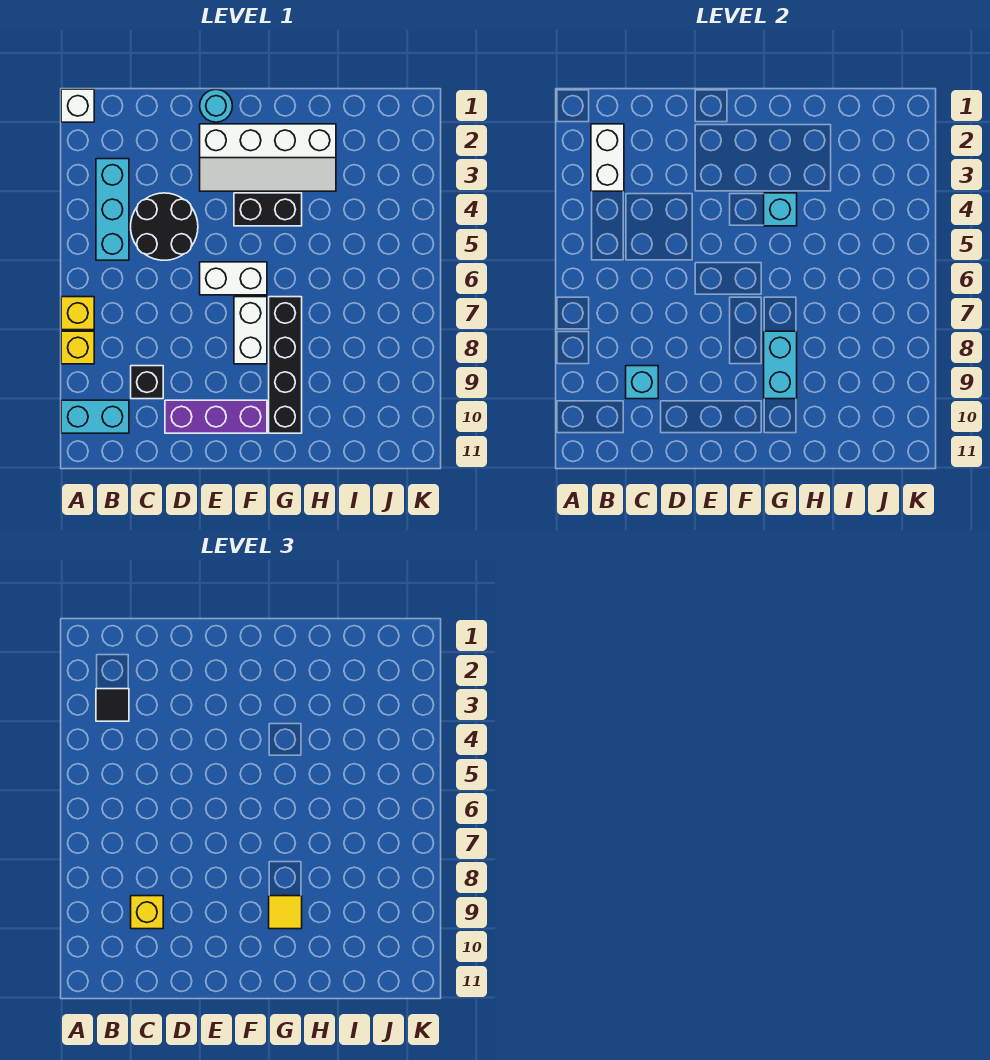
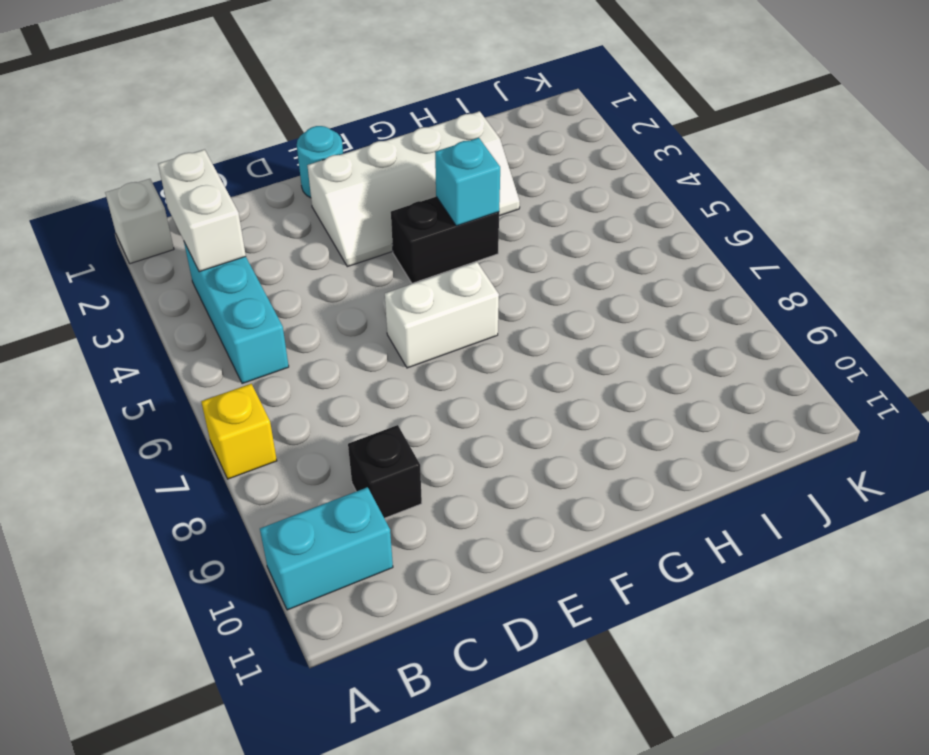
none -> yellow 1x1 brick [61,331,94,364]
none -> black 2x2 round brick [131,193,198,260]
none -> purple 1x3 brick [165,400,267,433]

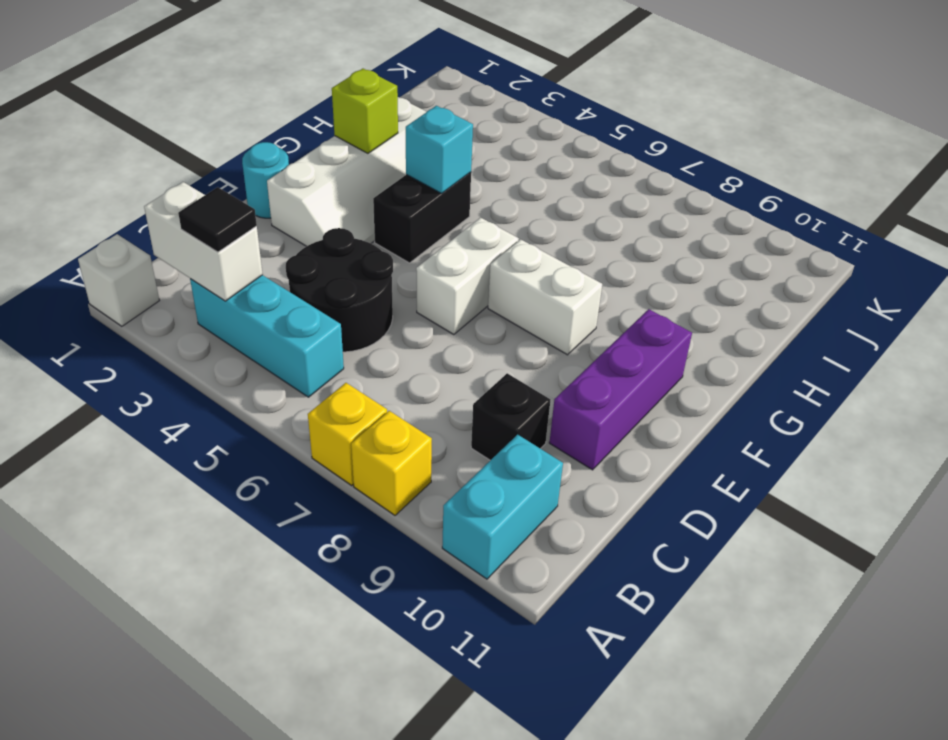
lime 1x1 brick [332,69,398,153] -> none
none -> black 1x4 brick [269,297,302,433]
none -> cyan 1x1 brick [626,366,658,399]
none -> cyan 1x2 brick [764,331,797,399]

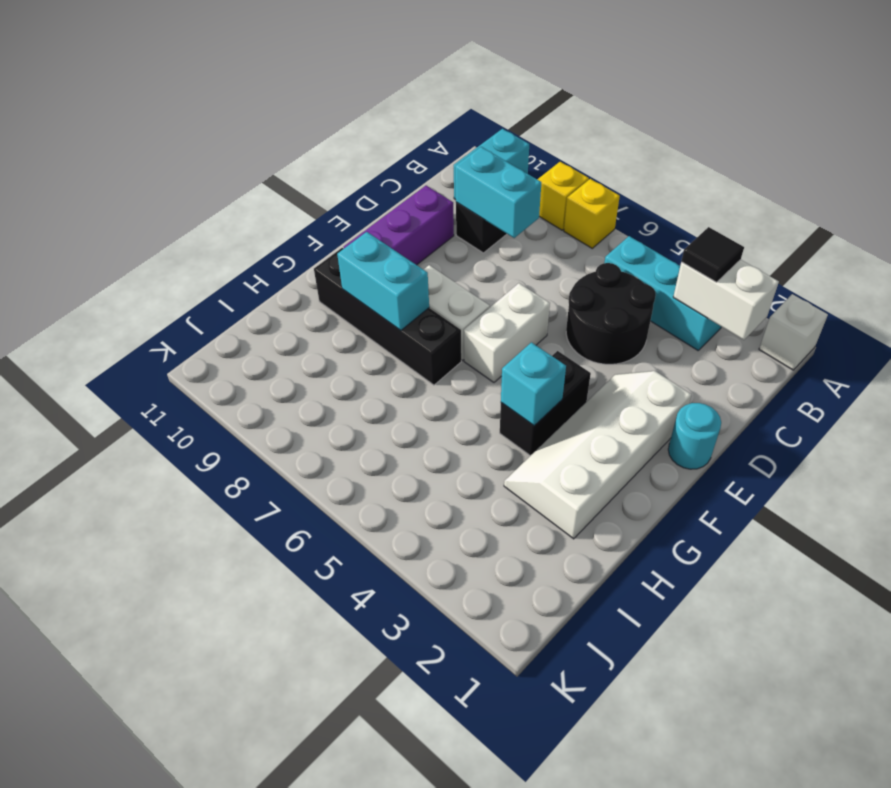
cyan 1x2 brick [455,147,541,238] -> cyan 1x1 brick [626,366,658,399]
none -> yellow 1x1 brick [131,896,163,929]
none -> yellow 1x1 tile [269,896,302,929]

